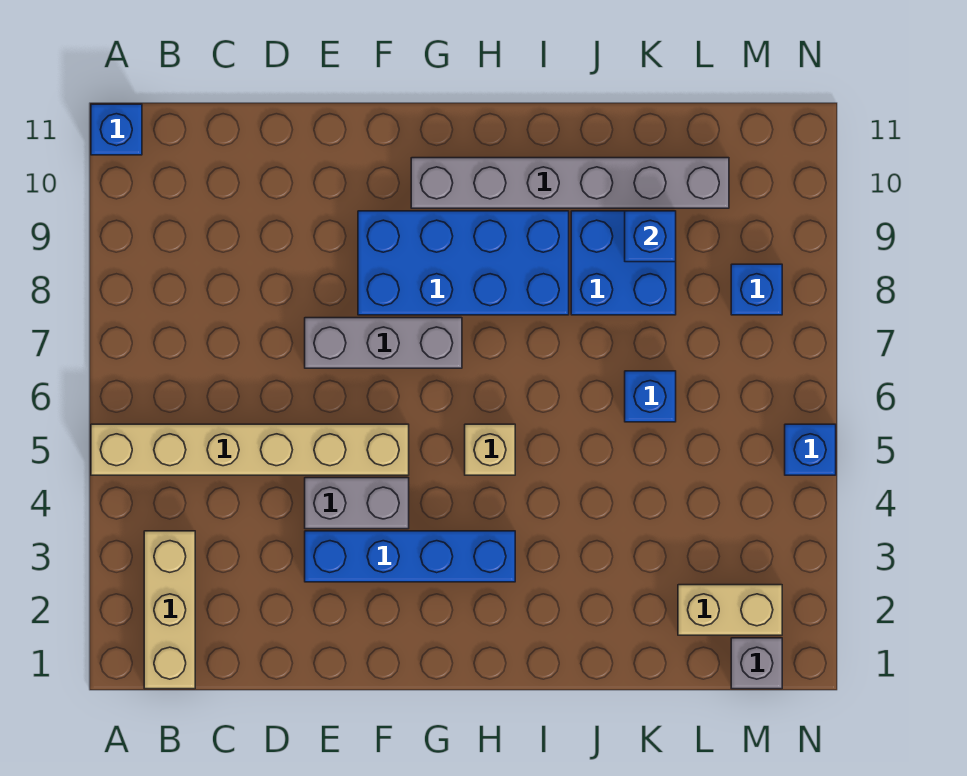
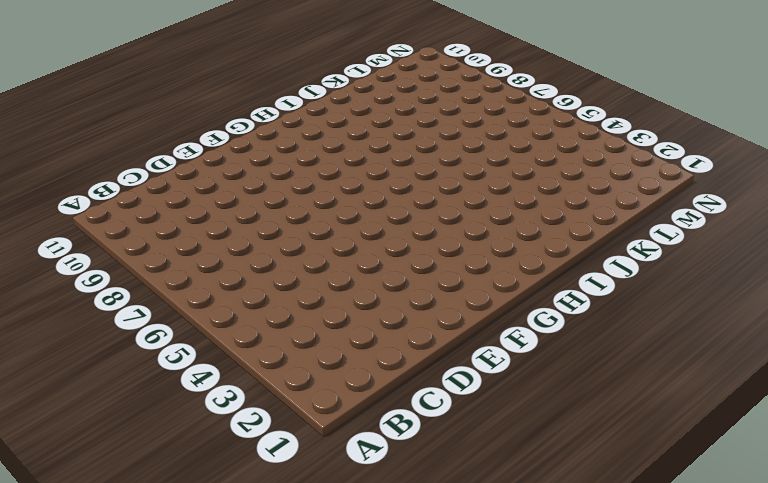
none -> tan 1x6 brick [91,424,409,475]
none -> blue 1x1 brick [91,104,142,155]
none -> tan 1x3 brick [144,531,195,689]

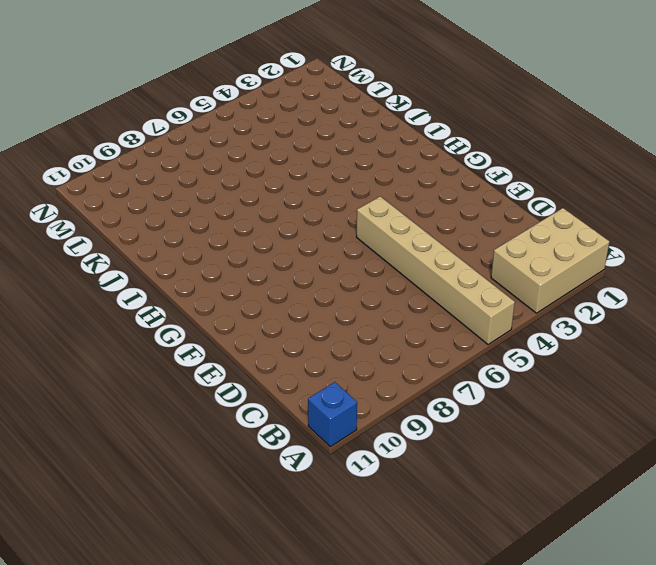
tan 2x3 brick [491,208,609,313] -> tan 1x3 brick [144,531,195,689]
none -> blue 1x4 brick [305,531,515,582]
none -> grey 1x2 brick [305,478,409,529]
none -> grey 1x3 brick [305,318,462,368]

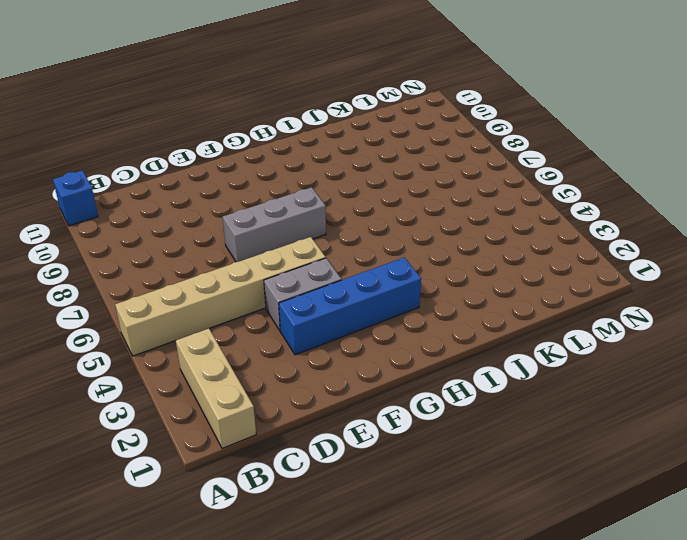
none -> blue 2x4 brick [358,211,569,315]
none -> grey 1x6 brick [411,158,729,208]
none -> tan 1x1 brick [465,424,515,475]

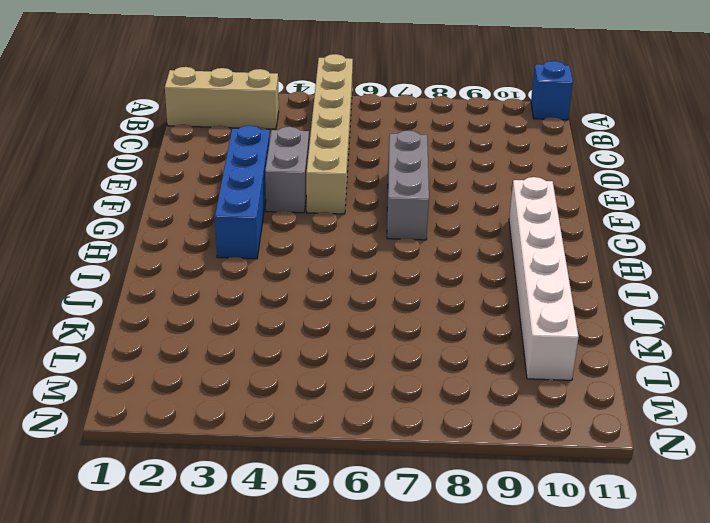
white 1x6 brick [509,177,579,380] -> grey 1x6 brick [411,158,729,208]
none -> blue 2x4 brick [358,211,569,315]
none -> tan 1x1 brick [465,424,515,475]
none -> blue 2x2 brick [571,211,676,315]

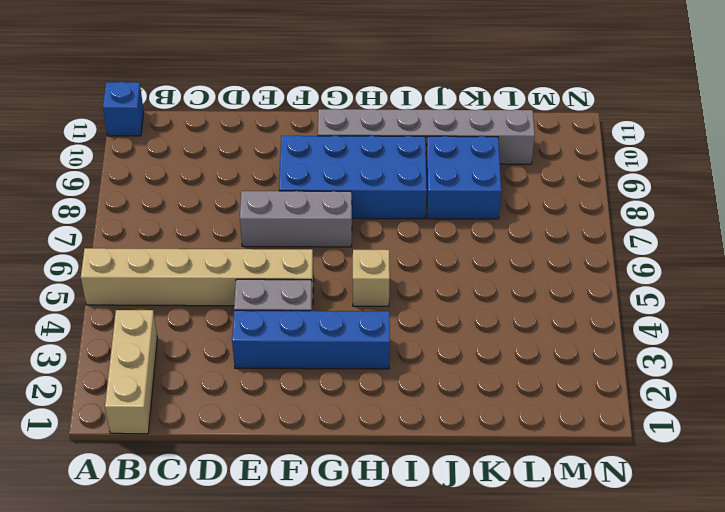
none -> blue 1x1 brick [625,371,676,422]
none -> tan 1x2 brick [678,585,782,635]
none -> grey 1x1 brick [731,638,782,689]

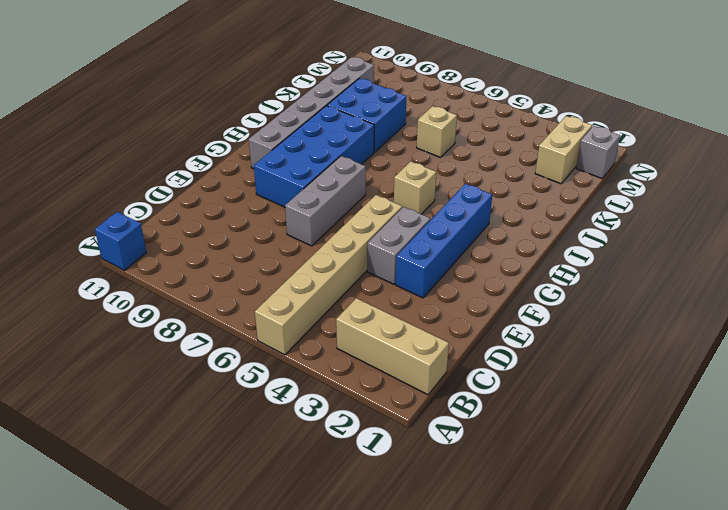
tan 1x1 brick [417,106,457,157] -> blue 1x1 brick [625,371,676,422]
none -> blue 1x1 brick [731,264,782,315]
none -> blue 1x1 brick [785,424,836,475]
none -> blue 1x1 brick [625,211,676,262]

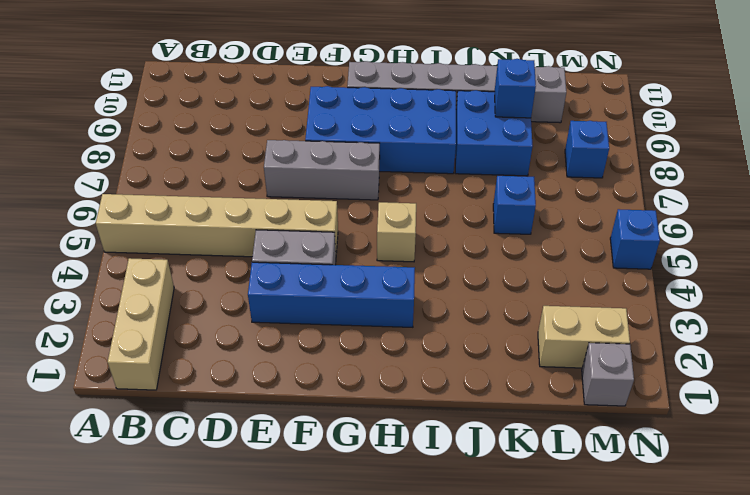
none -> blue 1x1 brick [91,104,142,155]

